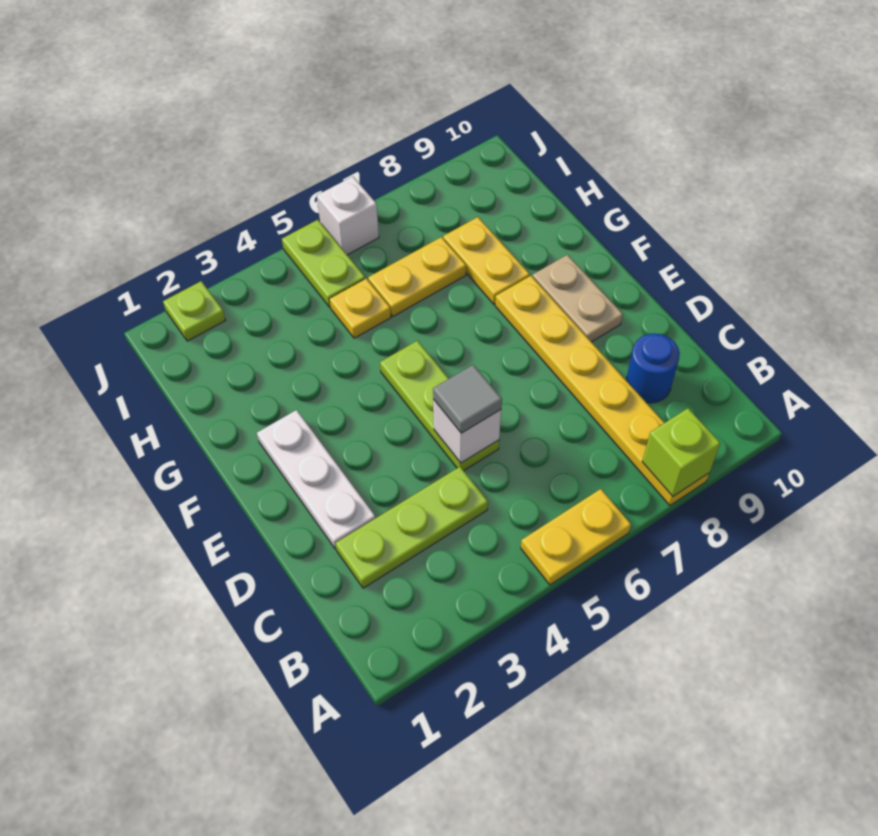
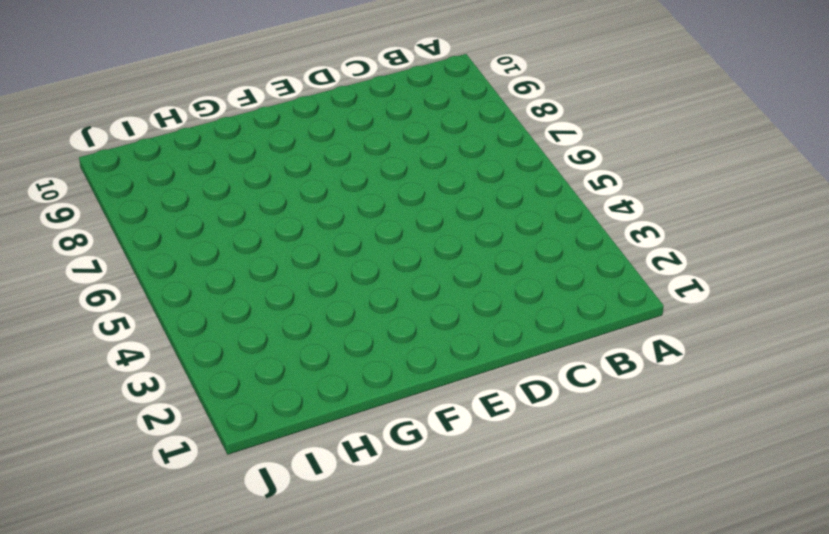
none -> yellow 1x2 plate [521,489,631,585]
none -> yellow 1x6 plate [495,276,709,505]
none -> lime 1x3 plate [336,467,488,588]

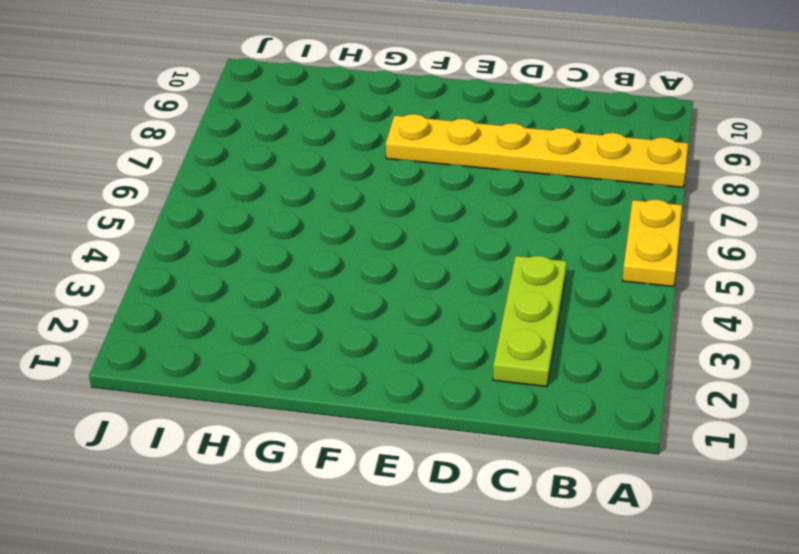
none -> blue 1x1 round brick [626,333,680,403]
none -> white 1x3 plate [257,410,375,549]
none -> lime 1x3 plate [380,341,499,471]

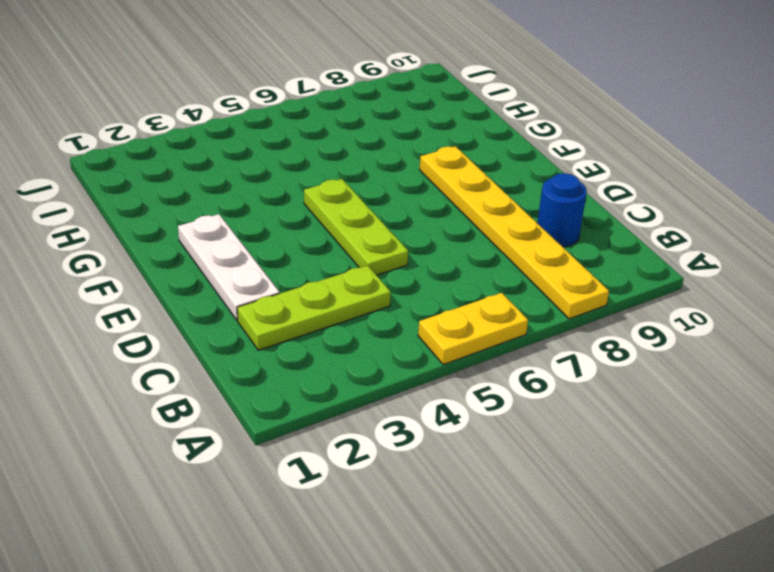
none -> tan 1x2 plate [533,255,623,342]
none -> yellow 1x2 plate [443,217,530,304]
none -> yellow 1x1 plate [329,279,391,338]

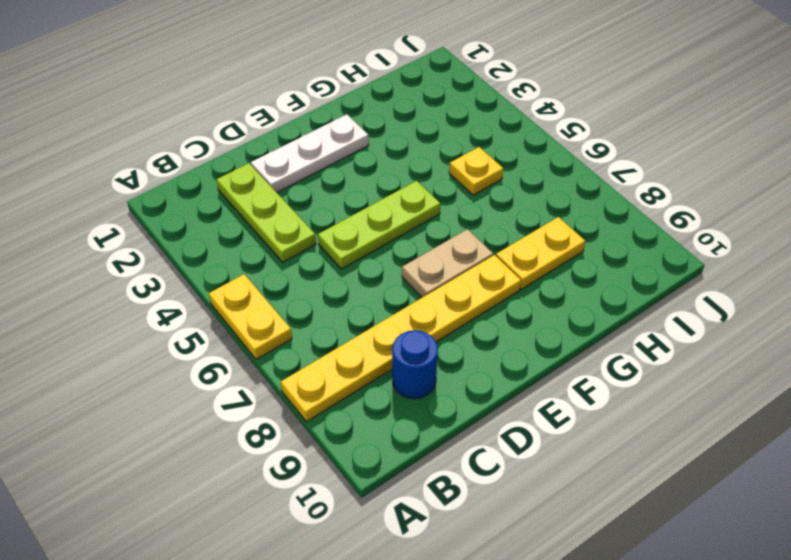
tan 1x2 plate [402,229,493,297] -> tan 1x2 plate moved to [533,255,623,342]
none -> yellow 1x2 plate [368,237,466,316]
none -> lime 1x2 plate [282,220,365,307]
none -> lime 1x1 plate [163,281,226,341]

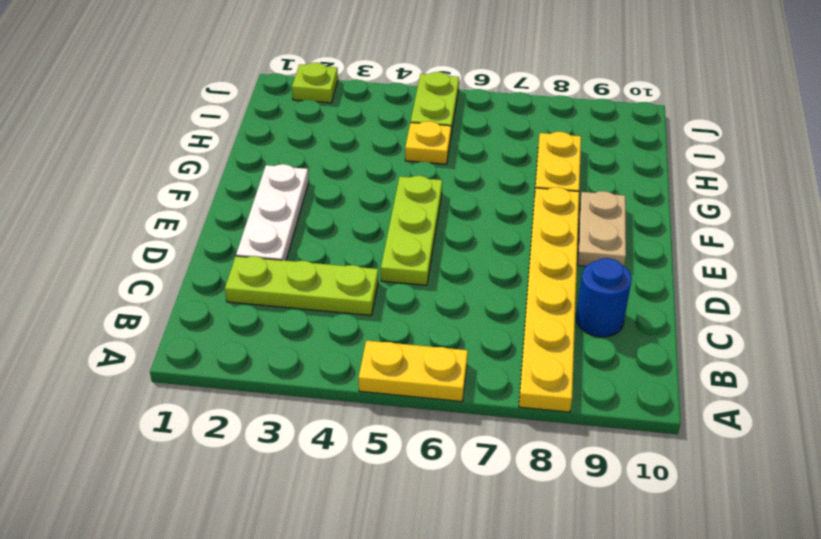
none -> yellow 1x2 plate [368,237,466,316]
none -> white 1x1 brick [317,177,379,255]
none -> lime 1x1 brick [642,408,720,496]

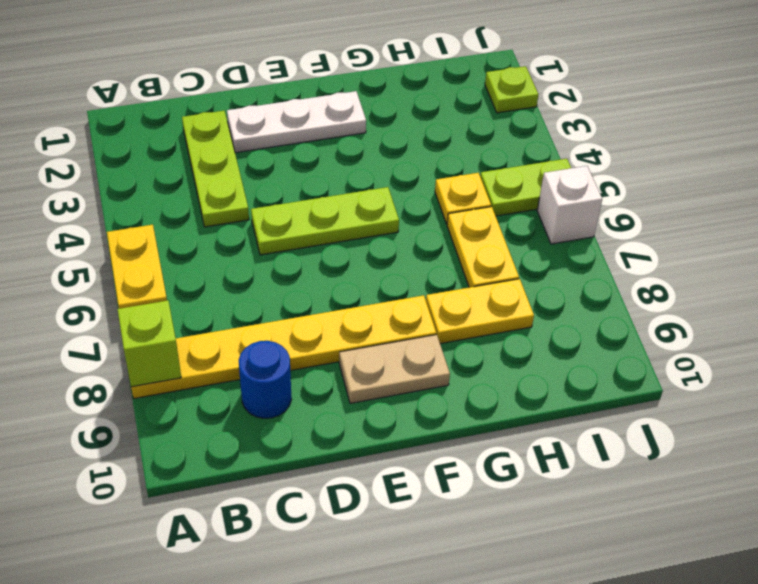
none -> white 1x1 brick [433,399,501,463]
none -> grey 1x1 tile [433,365,502,433]

